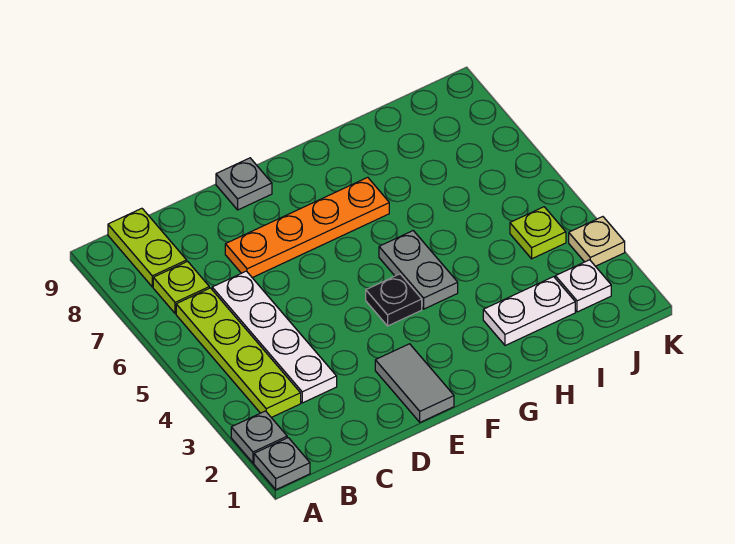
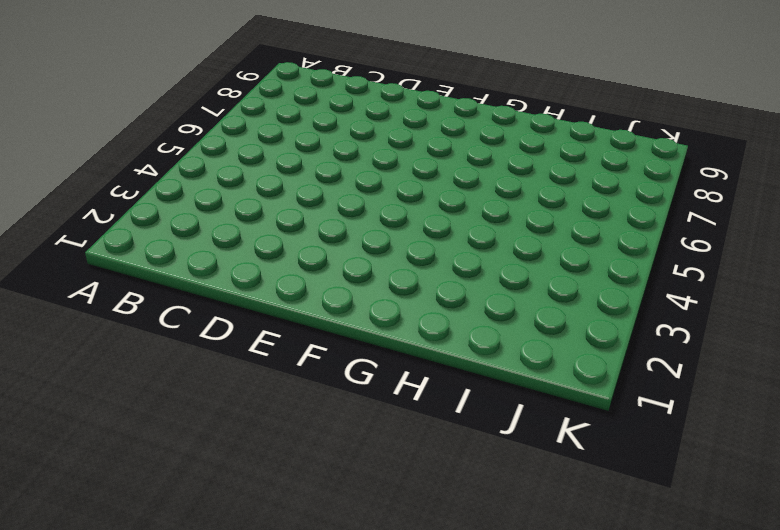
none -> grey 1x1 plate [254,438,310,490]
none -> grey 1x1 plate [231,411,287,463]
none -> lime 1x4 plate [176,288,301,417]

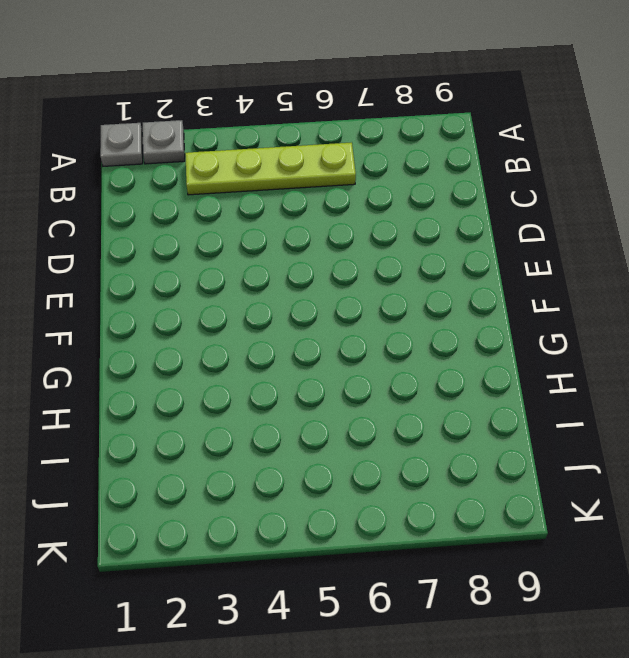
none -> lime 1x1 plate [153,261,209,314]
none -> lime 1x2 plate [108,208,187,287]
none -> white 1x4 plate [212,271,337,403]

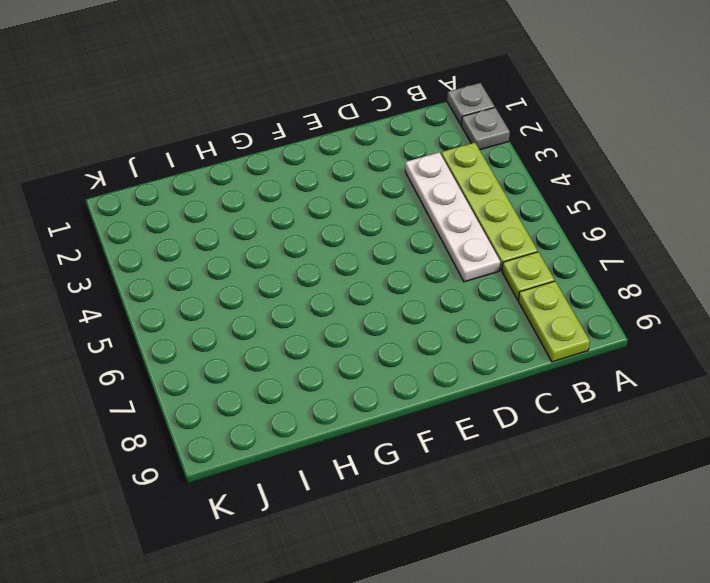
none -> orange 1x4 plate [225,177,389,278]
none -> grey 1x2 tile [375,344,454,422]
none -> grey 1x1 plate [216,158,272,210]

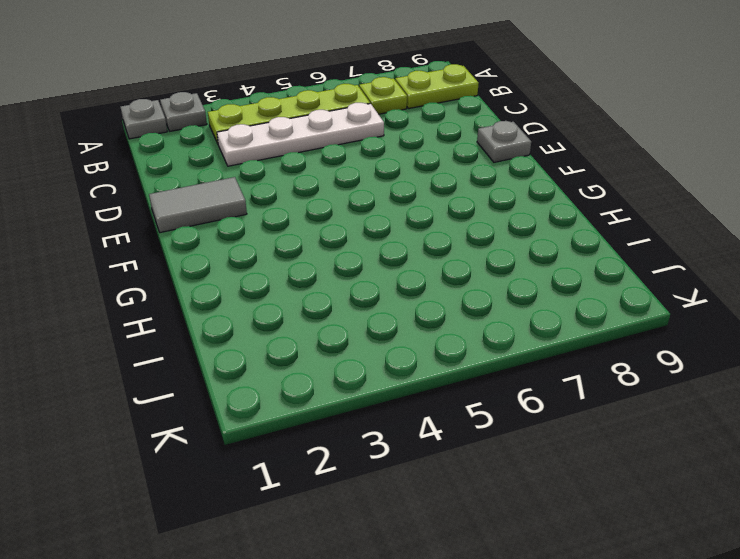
none -> orange 1x4 plate [225,177,389,278]
none -> black 1x1 plate [366,274,422,326]
none -> grey 1x2 plate [379,231,458,309]

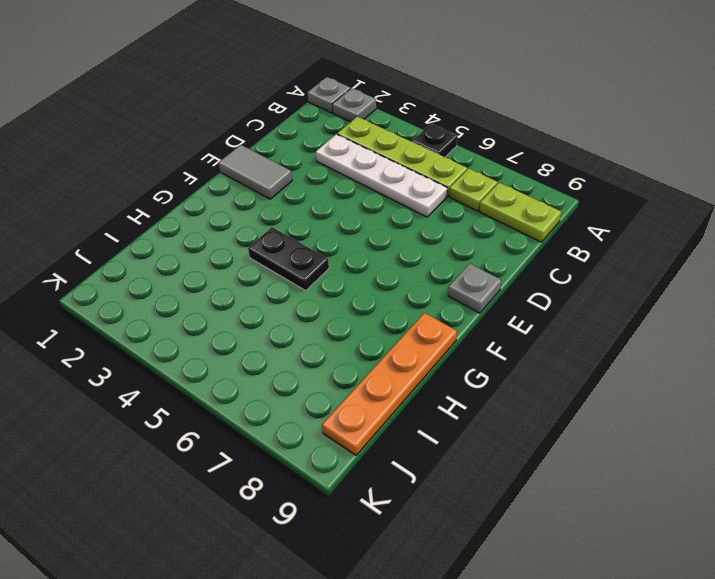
black 1x1 plate [412,124,458,157] -> black 1x1 plate moved to [366,274,422,326]
black 1x2 plate [248,227,329,291] -> grey 1x2 plate [379,231,458,309]
orange 1x4 plate [322,313,457,455] -> orange 1x4 plate moved to [225,177,389,278]
none -> white 1x2 plate [483,277,575,346]
none -> white 1x1 plate [555,260,611,312]
none -> lime 1x1 plate [510,207,566,259]

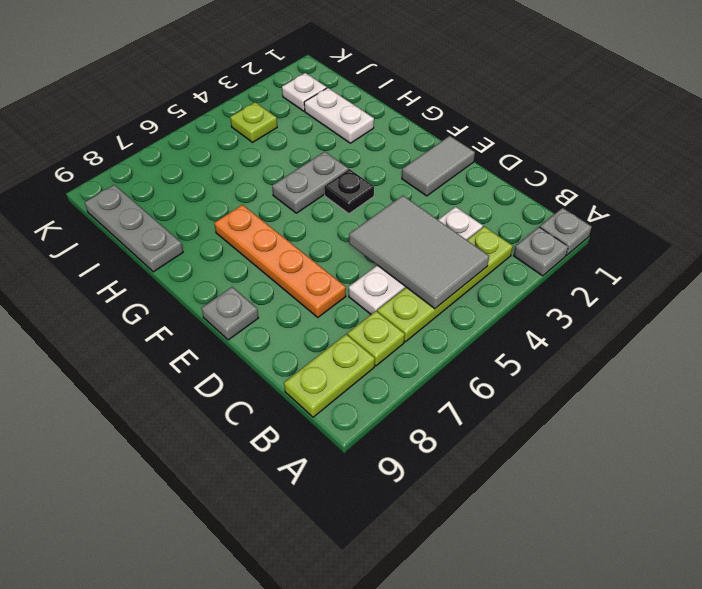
grey 2x3 tile [349,196,489,309] -> none
grey 1x3 plate [85,185,183,272] -> none
none -> tan 1x1 plate [569,217,625,266]

